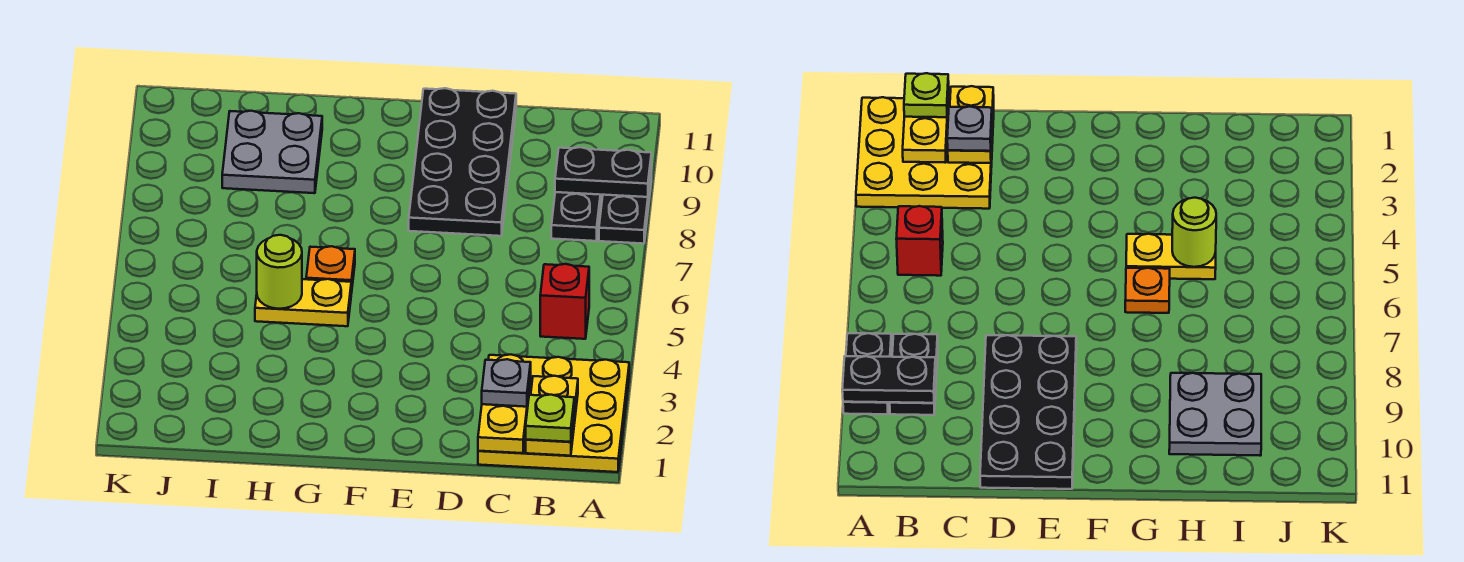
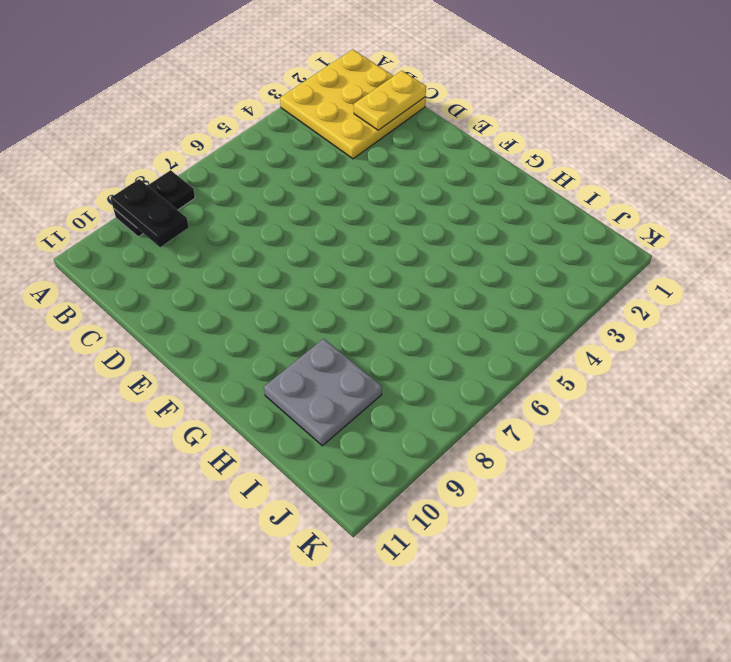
none -> red 1x1 brick [540,264,589,339]
none -> black 1x2 plate [551,192,602,241]
none -> black 2x4 plate [409,88,516,236]

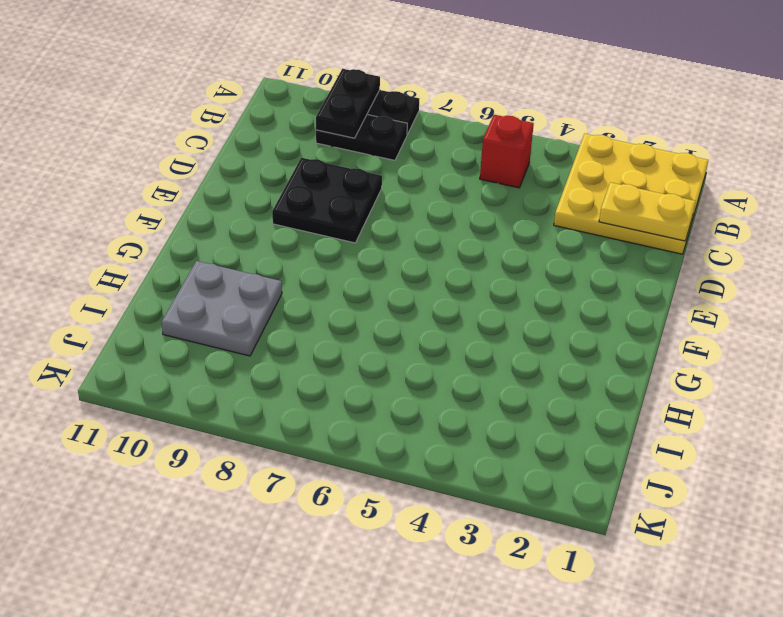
black 2x2 plate [272,158,382,243] -> black 2x4 plate [409,88,516,236]
none -> yellow 1x2 plate [255,279,351,326]
none -> orange 1x1 plate [306,246,355,293]
none -> yellow 1x2 plate [526,376,578,456]

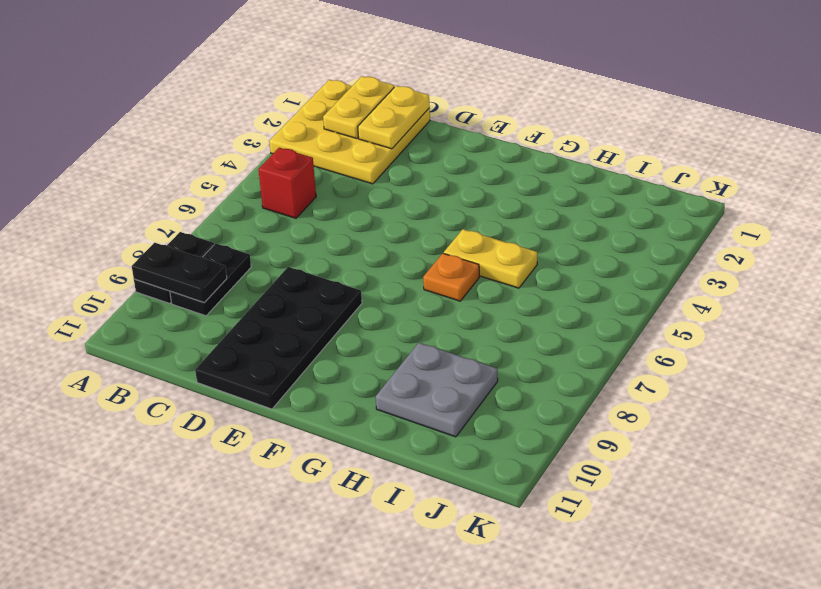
none -> lime 1x1 round brick [257,235,302,309]
none -> lime 1x1 plate [526,395,574,442]
none -> grey 1x1 plate [482,359,531,407]

